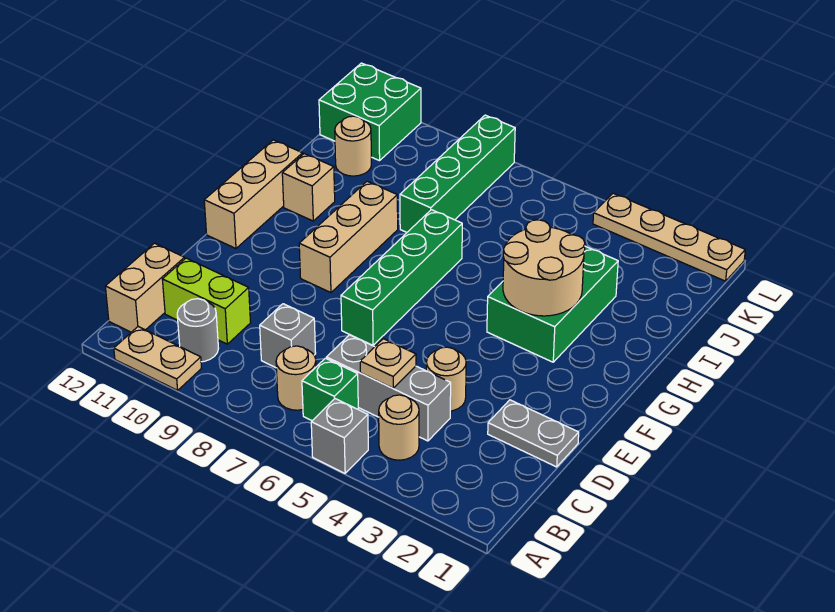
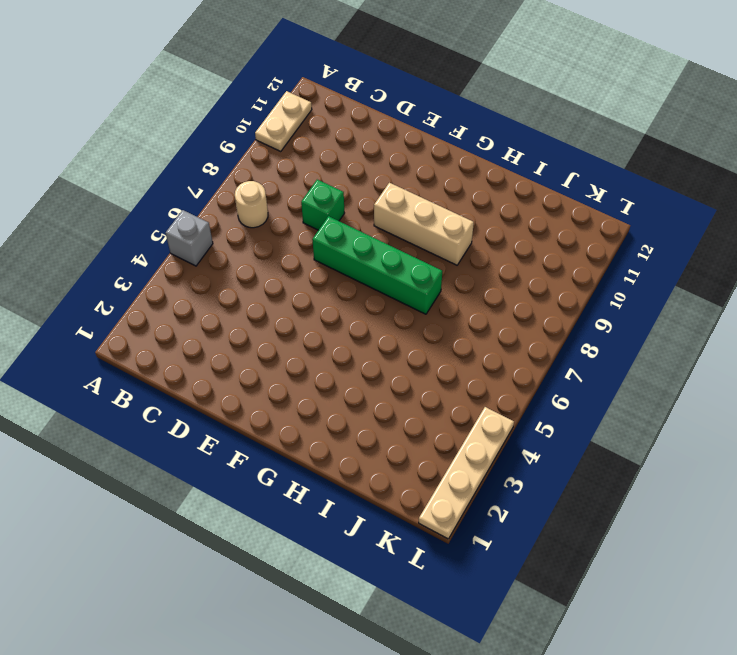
green 1x1 brick [301,180,344,230] -> green 1x1 brick moved to [302,358,358,421]
none -> tan 1x1 round brick [379,395,419,460]
none -> grey 1x1 round brick [177,299,219,362]
none -> tan 1x2 brick [105,243,185,332]

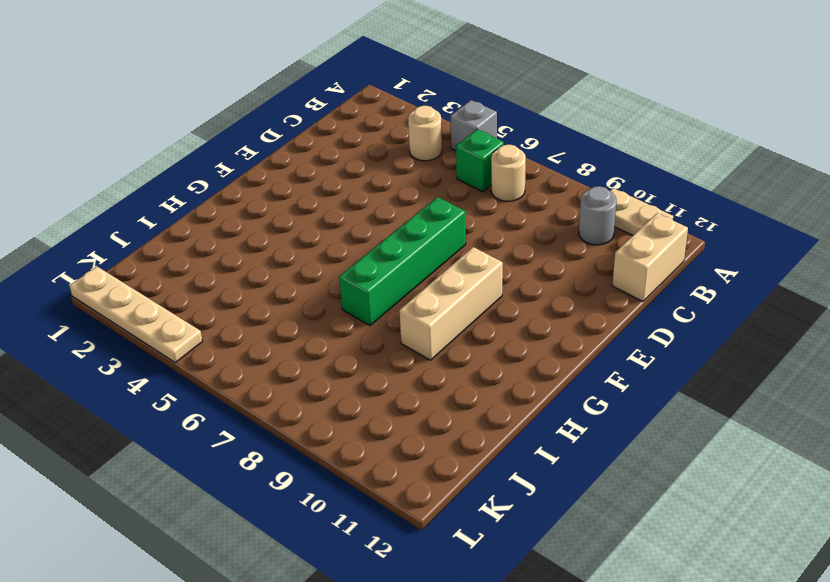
none -> grey 1x3 brick [326,335,451,441]
none -> grey 1x1 brick [260,304,316,368]
none -> lime 1x2 brick [162,258,251,344]

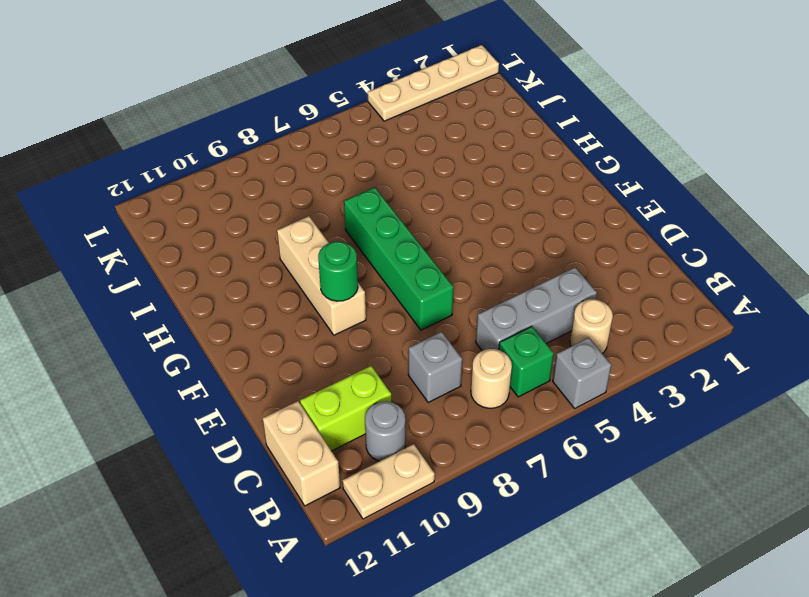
green 1x1 round brick [318,241,358,301] -> none
none -> grey 1x2 plate [488,400,579,467]
none -> tan 1x1 round brick [426,347,466,411]
none -> tan 1x3 brick [204,140,303,248]

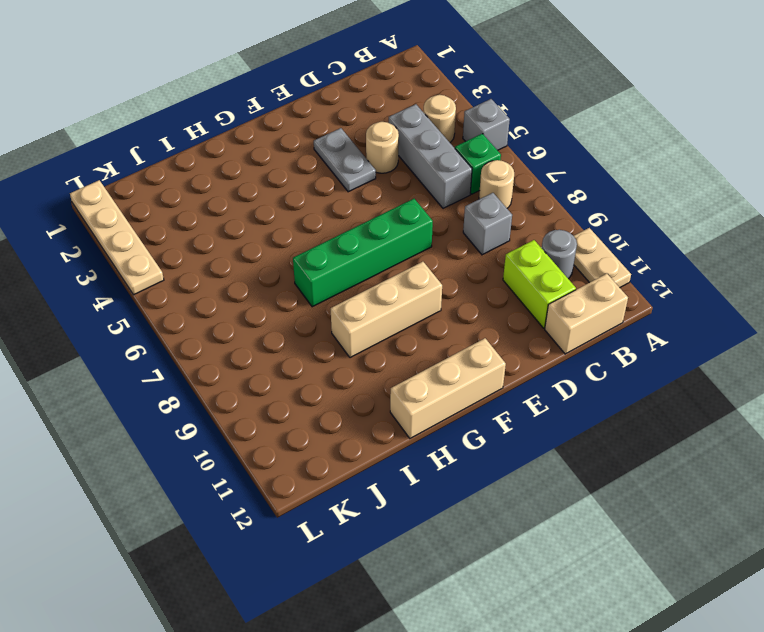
grey 1x2 plate [314,128,376,192] -> grey 1x2 plate moved to [488,400,579,467]
none -> green 2x3 brick [487,246,618,362]
none -> tan 1x1 brick [282,154,335,221]
none -> green 1x4 brick [400,115,515,232]

